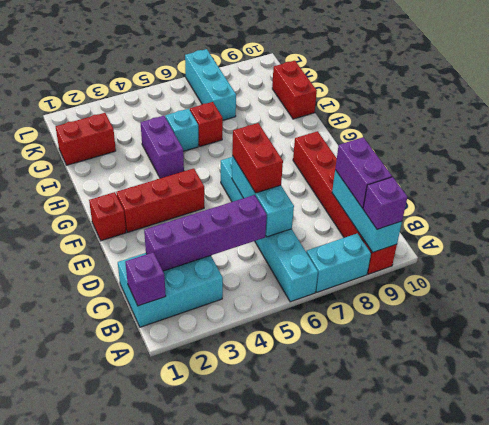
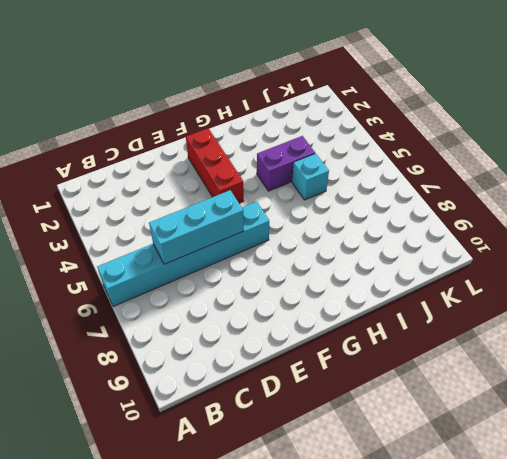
none -> cyan 1x2 brick [306,233,371,292]
none -> red 1x6 brick [293,131,397,274]
none -> cyan 2x3 brick [118,253,223,327]

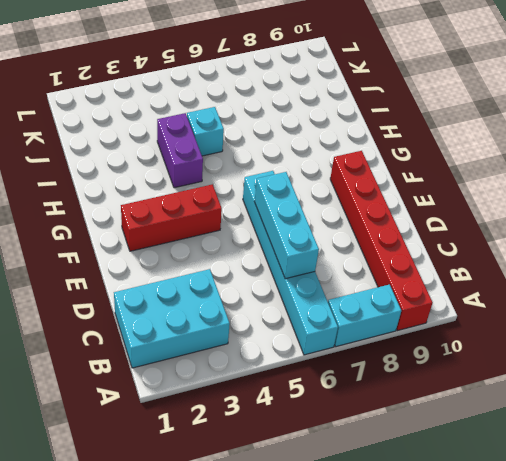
none -> red 1x1 brick [89,192,126,241]
none -> red 1x1 brick [190,102,223,146]
none -> red 1x2 brick [272,61,317,119]

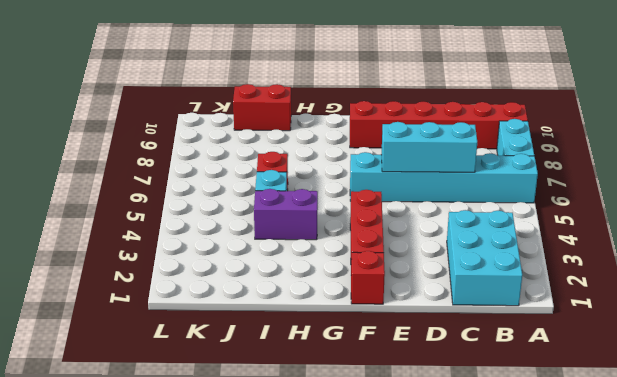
none -> red 1x2 brick [56,113,116,165]
none -> cyan 1x3 brick [185,49,236,120]
none -> cyan 1x3 brick [332,170,402,253]

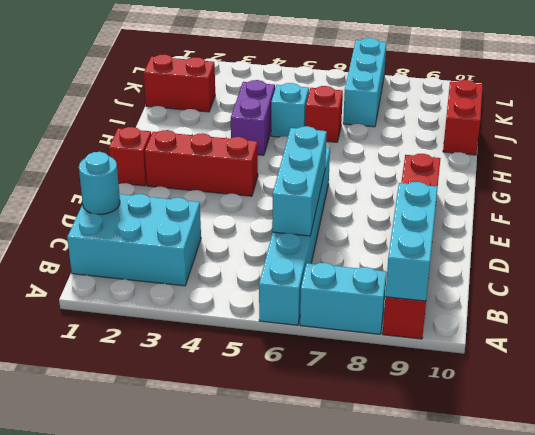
cyan 1x1 round brick [79,152,120,214] -> none
none -> purple 1x1 brick [125,252,166,306]
none -> purple 1x4 brick [144,195,267,271]
none -> purple 1x1 brick [363,177,407,229]

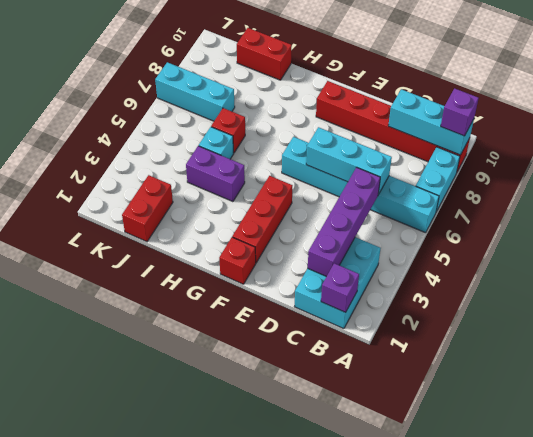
none -> purple 1x2 brick [335,137,392,208]
none -> red 1x2 brick [232,123,283,193]

